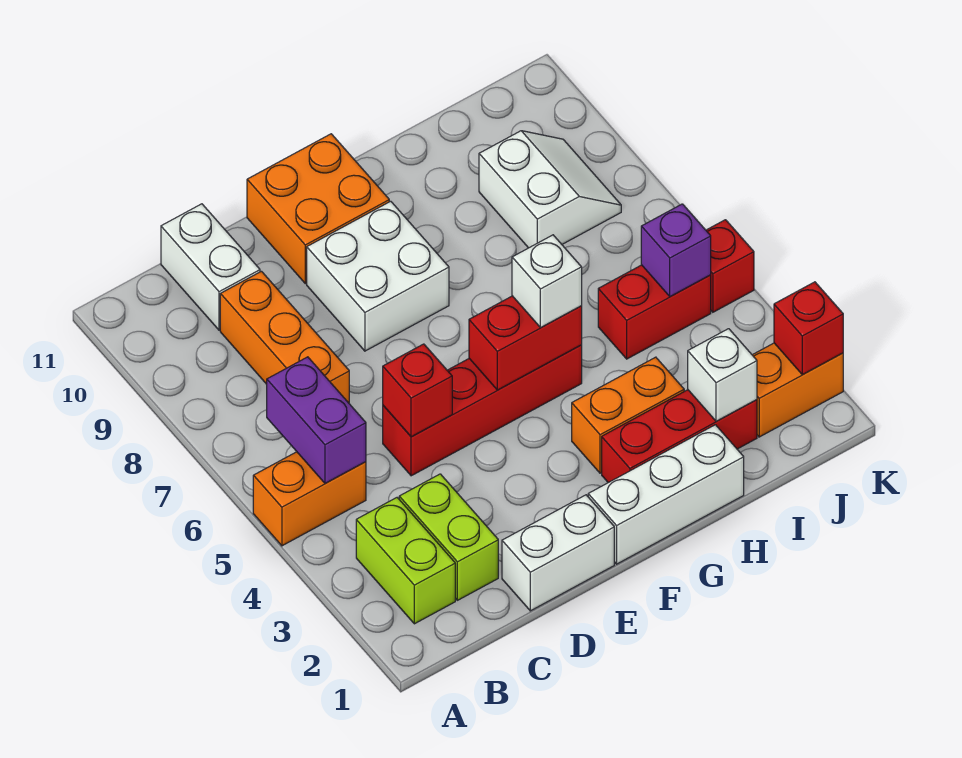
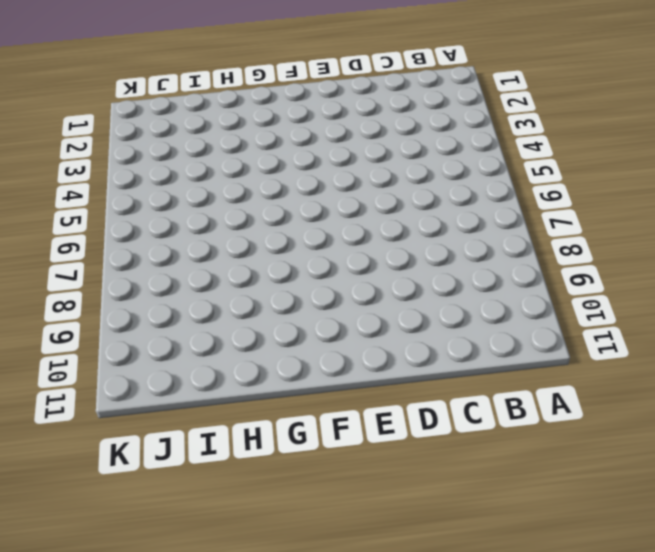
none -> orange 1x2 brick [253,452,366,546]
none -> lime 1x2 brick [356,498,455,624]
none -> lime 1x2 brick [399,474,498,600]

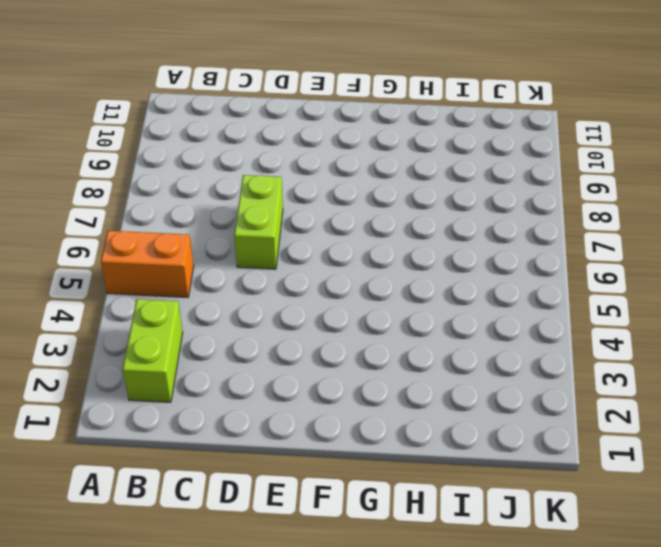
lime 1x2 brick [234,175,283,269] -> lime 1x2 brick moved to [399,474,498,600]
none -> orange 1x3 brick [220,271,349,403]
none -> white 1x2 brick [161,204,260,330]
none -> white 1x2 brick [502,495,614,611]

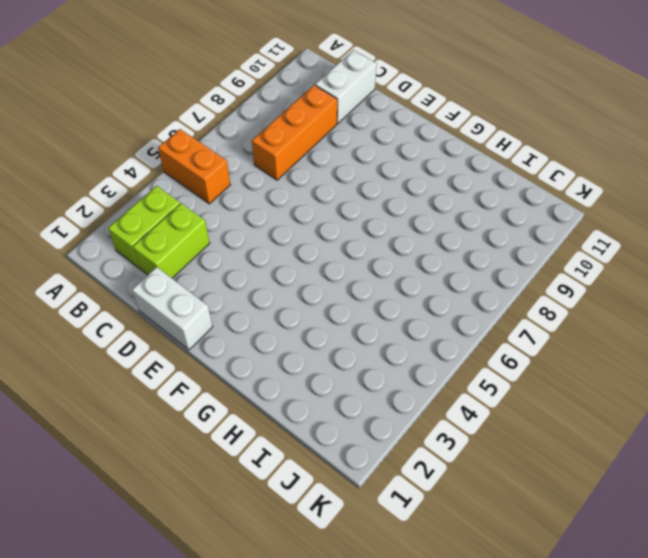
none -> red 1x4 brick [383,345,582,476]
none -> white 2x2 brick [307,201,449,351]
none -> orange 2x2 brick [247,134,389,284]

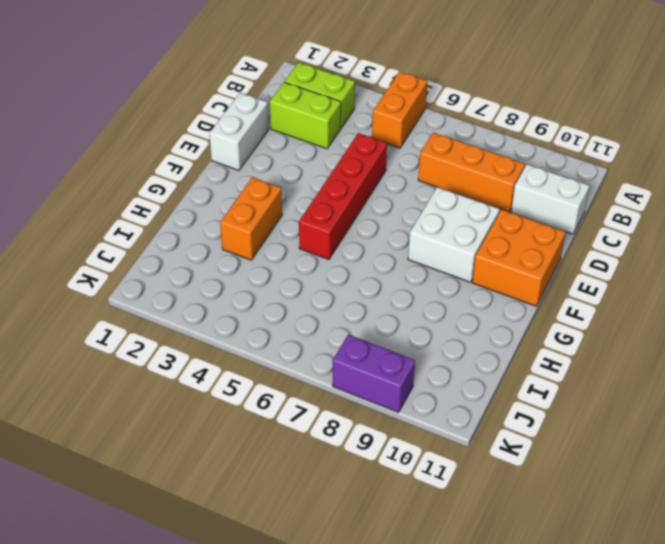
purple 1x2 brick [333,334,415,412] -> purple 1x2 brick moved to [267,357,366,483]
none -> white 1x3 brick [588,425,744,564]
none -> red 1x3 brick [602,390,757,483]
none -> red 1x2 brick [598,265,711,359]

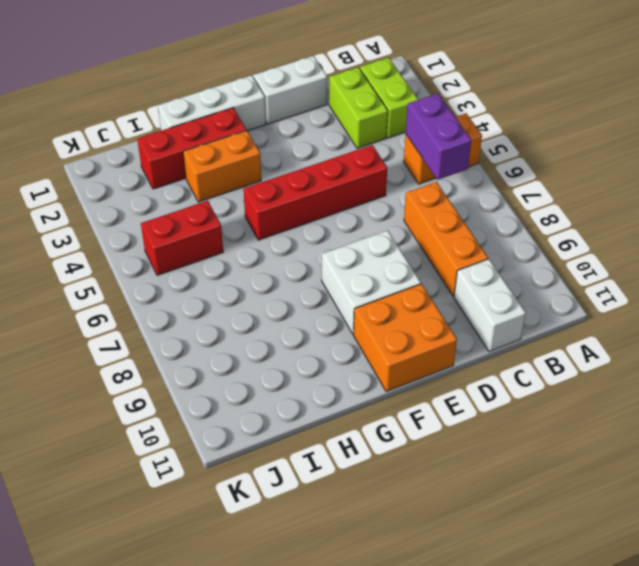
none -> white 2x2 slope [479,131,621,248]
none -> orange 1x2 brick [753,343,843,437]
none -> red 1x1 brick [706,220,754,312]

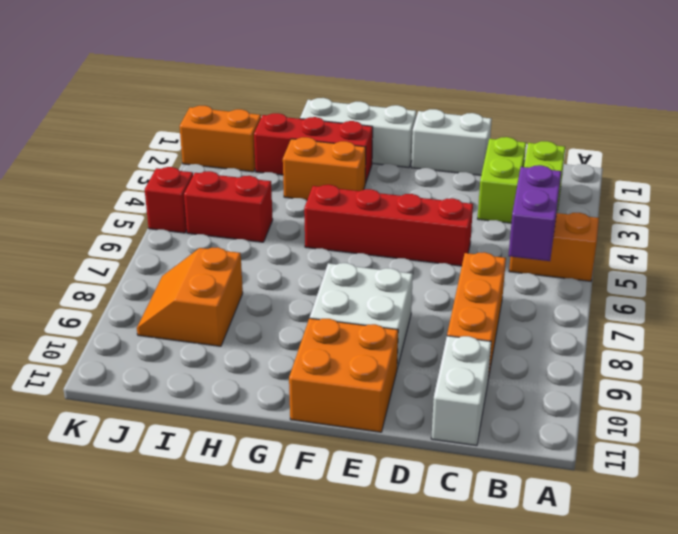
orange 2x2 slope [137,247,243,346] -> white 2x2 slope [479,131,621,248]
none -> red 1x1 brick [383,344,452,437]
none -> red 1x2 brick [469,296,582,390]
none -> white 1x1 brick [688,329,757,421]

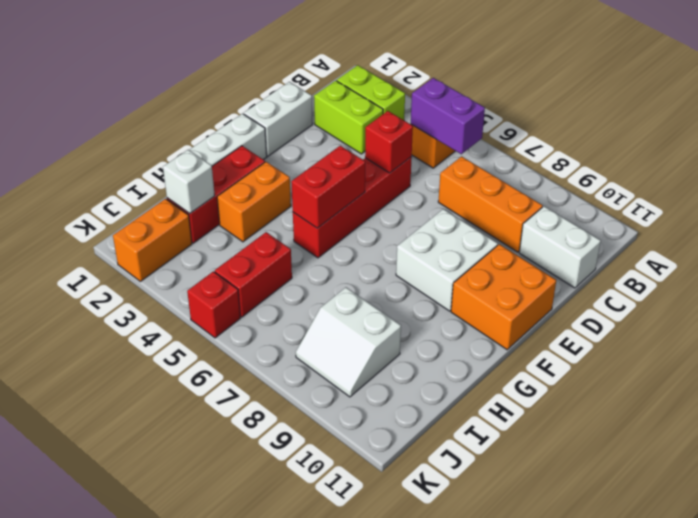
none -> purple 1x1 brick [641,204,711,296]
none -> red 1x1 brick [774,282,843,375]
none -> white 1x1 brick [512,235,582,328]

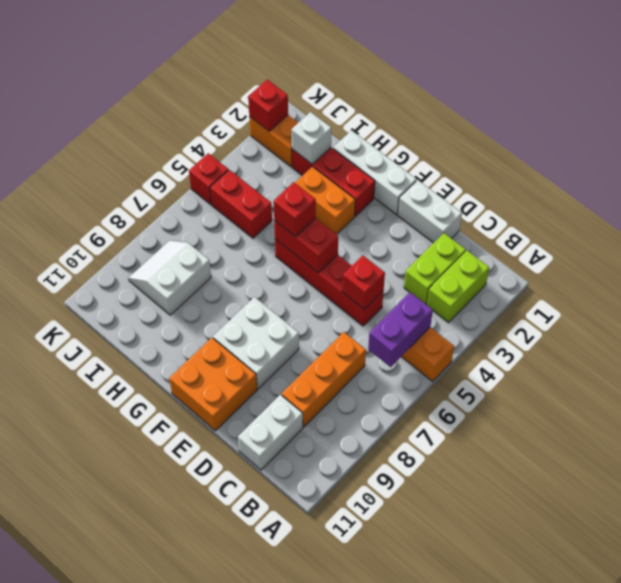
red 1x1 brick [274,182,316,237] -> white 1x1 brick [512,235,582,328]
none -> purple 1x1 brick [641,204,711,296]

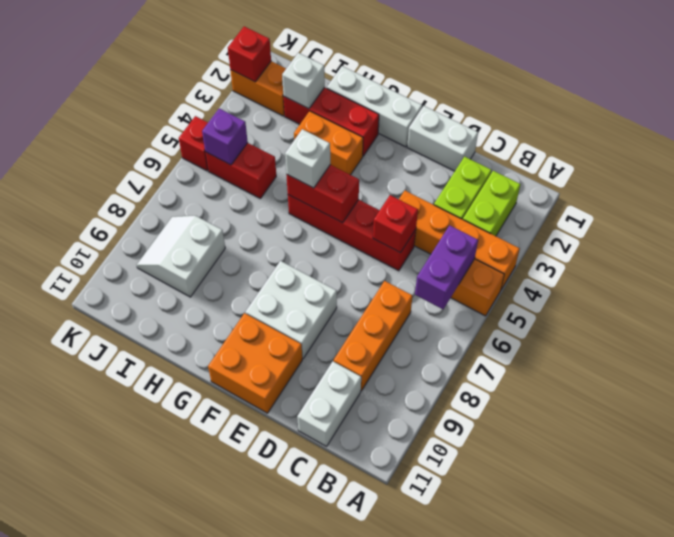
orange 1x4 brick [399,191,520,289] -> none

